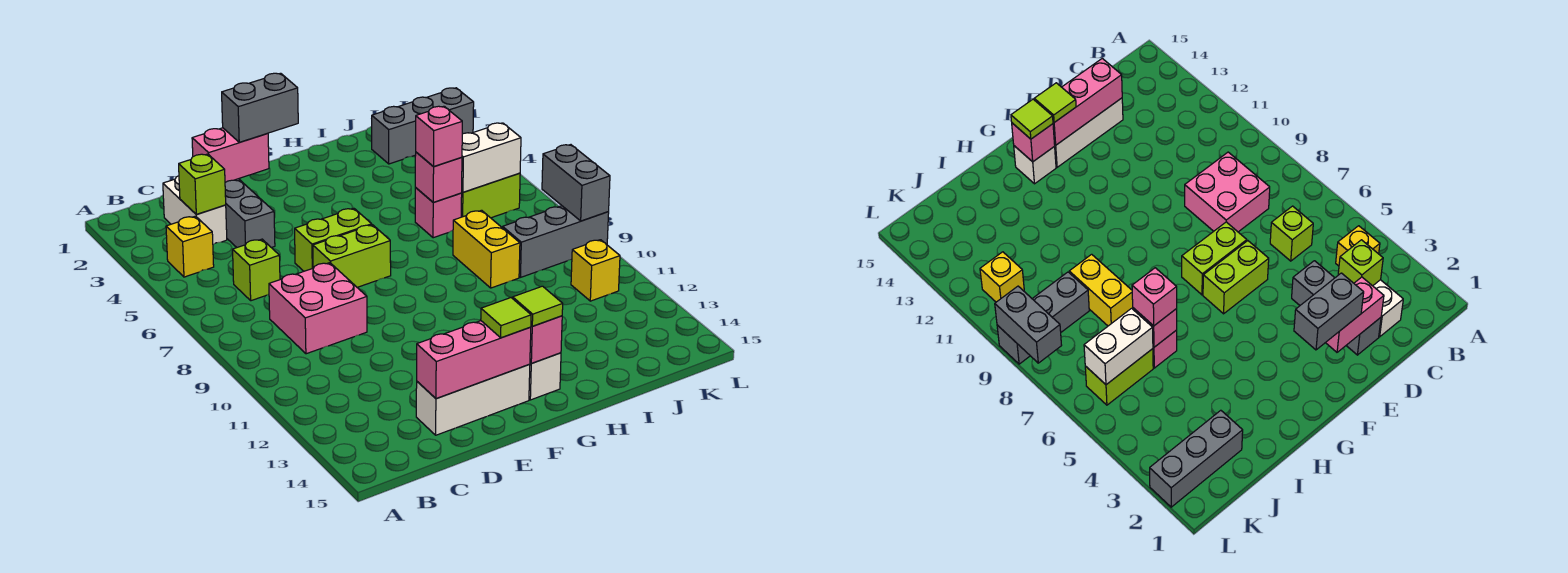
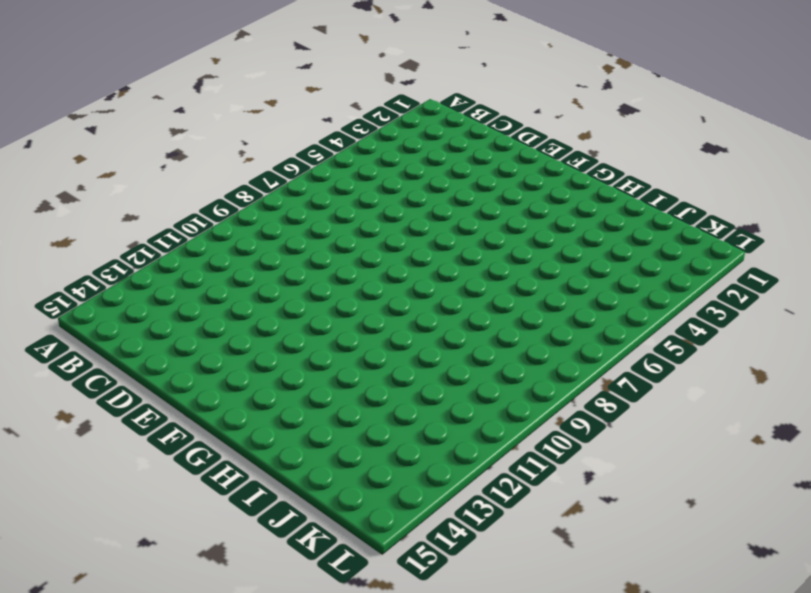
none -> yellow 1x1 brick [166,216,214,277]
none -> white 1x2 brick [163,176,227,244]
none -> lime 1x1 brick [233,239,280,301]

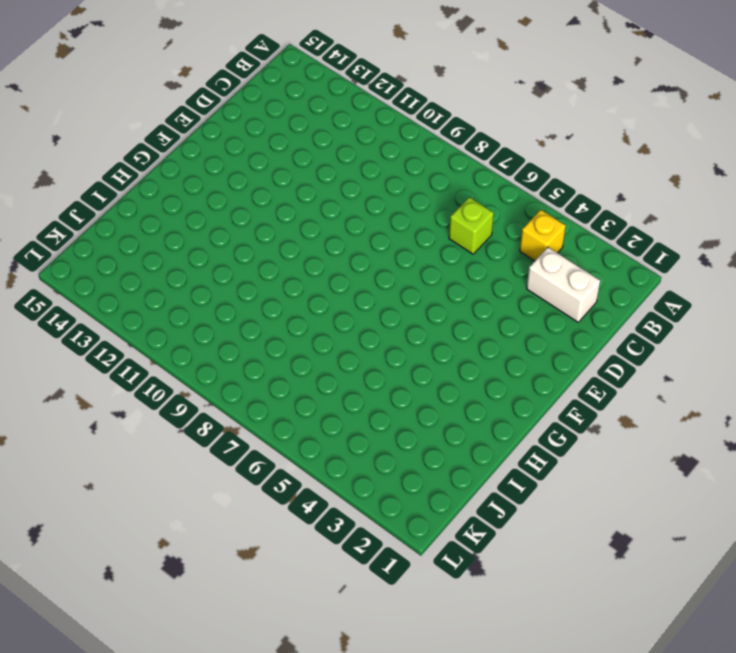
none -> pink 2x2 brick [269,263,367,354]
none -> grey 1x3 brick [225,179,275,248]
none -> white 1x3 brick [416,364,530,435]

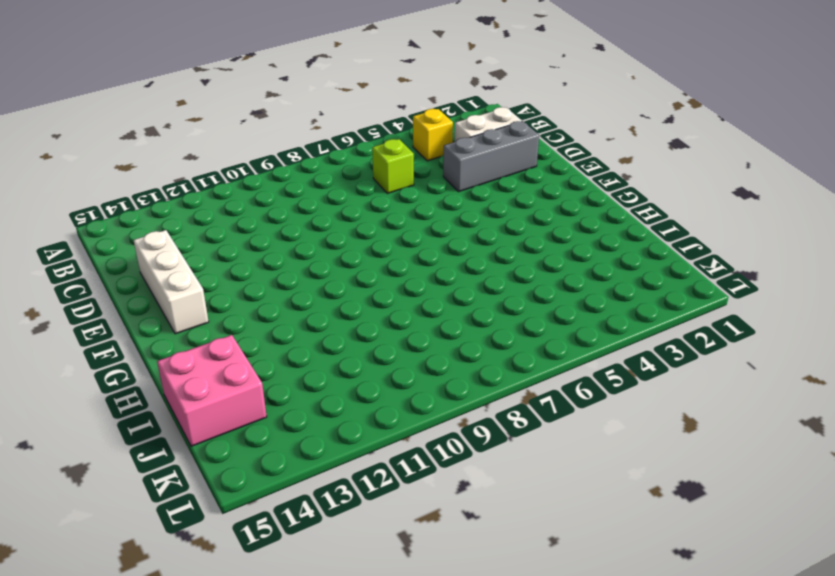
pink 2x2 brick [157,335,267,446] -> pink 2x2 brick moved to [269,263,367,354]
none -> lime 1x2 brick [295,208,372,271]
none -> lime 1x2 brick [313,225,391,287]
none -> white 1x1 brick [529,353,561,400]

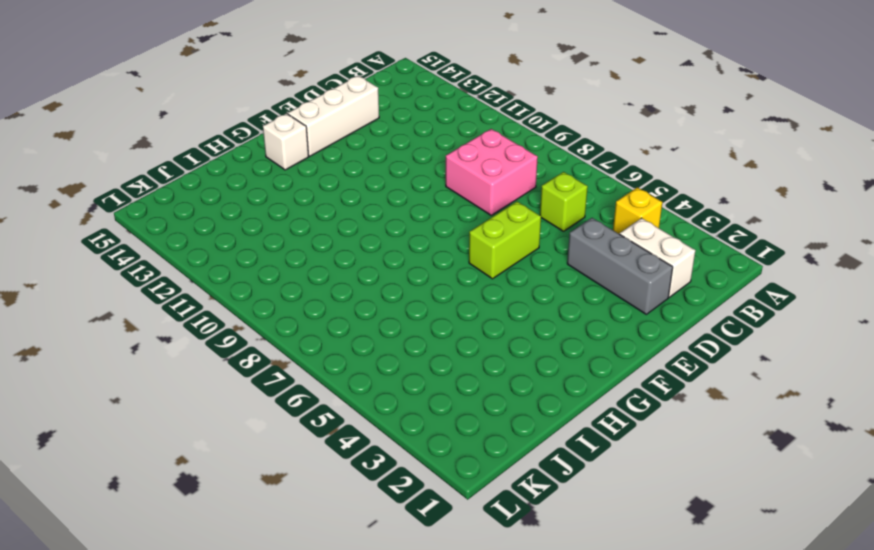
none -> lime 1x2 brick [313,225,391,287]
none -> pink 1x1 brick [415,188,462,238]
none -> yellow 1x2 brick [453,210,520,288]

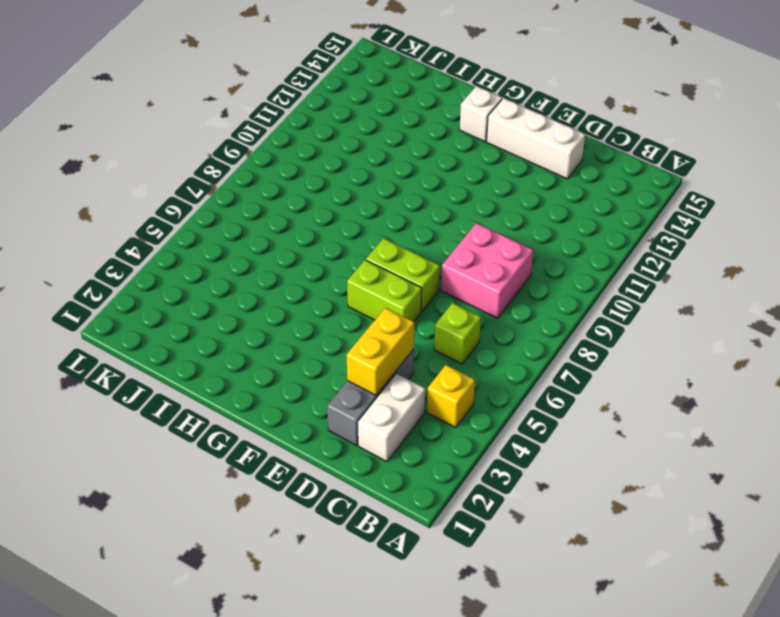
yellow 1x2 brick [347,308,414,395] -> yellow 1x2 brick moved to [453,210,520,288]
none -> pink 1x1 brick [415,188,462,238]
none -> grey 1x3 brick [372,88,474,164]
none -> lime 1x2 brick [461,173,520,218]

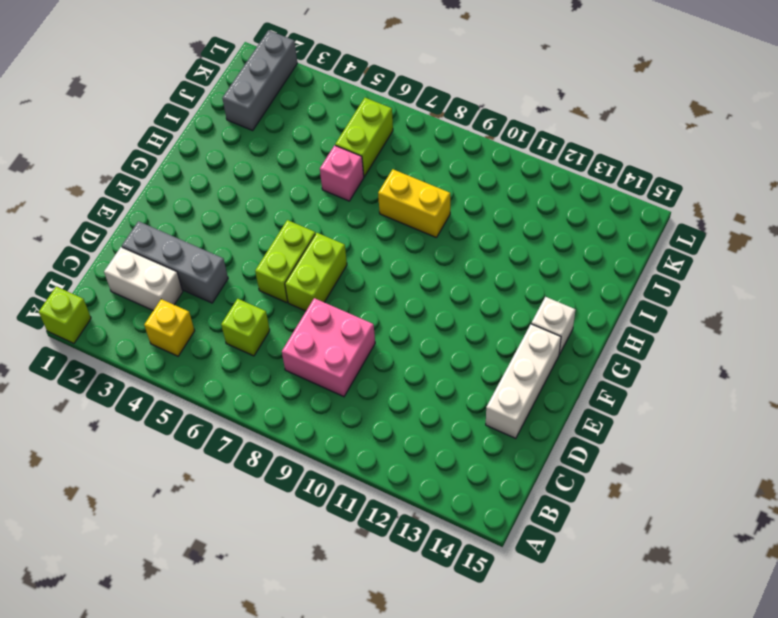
lime 1x1 brick [39,287,91,343] -> lime 1x1 brick moved to [179,154,226,214]
none -> grey 1x3 brick [503,206,609,277]
none -> yellow 1x1 brick [571,240,620,301]
none -> pink 1x2 brick [192,128,269,182]

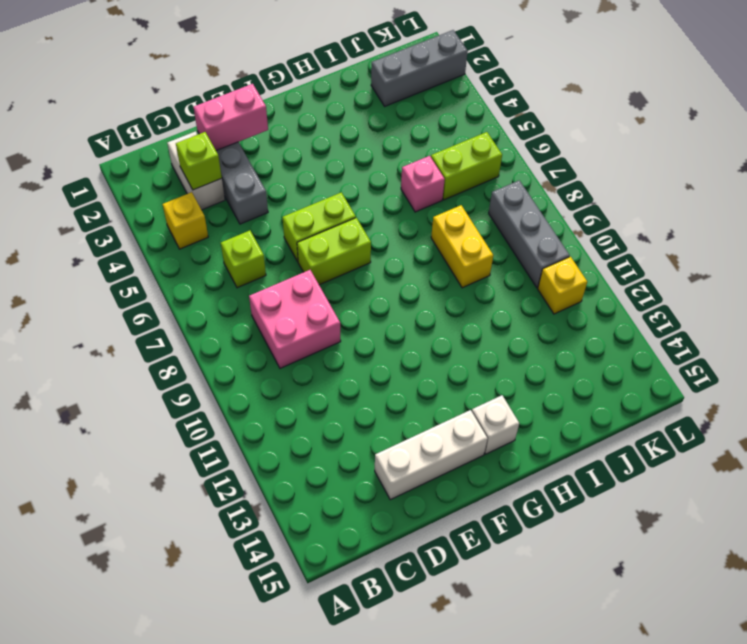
grey 1x3 brick [489,180,570,288] -> grey 1x3 brick turned to [503,206,609,277]
none -> pink 1x3 brick [417,321,531,398]
none -> pink 1x1 brick [530,316,562,363]
none -> pink 1x1 brick [415,152,462,202]

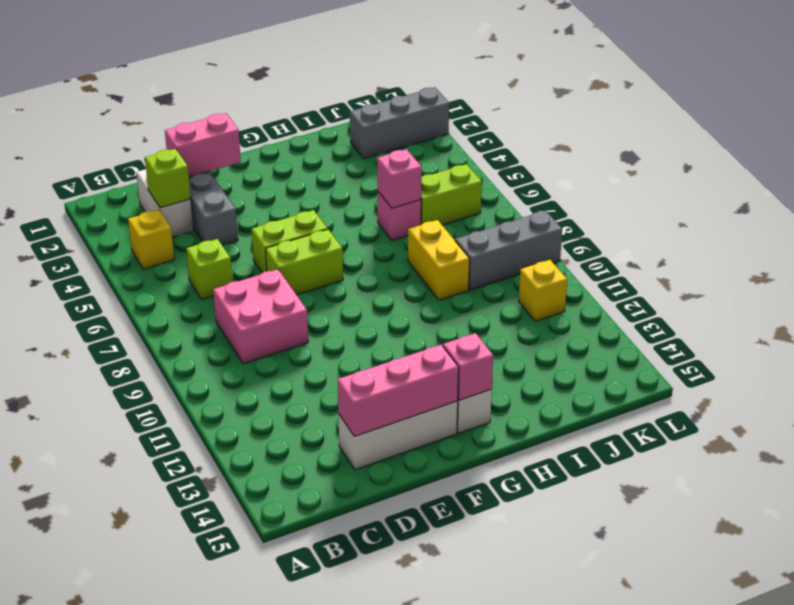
none -> white 1x2 brick [462,123,521,192]
none -> grey 1x2 brick [542,145,610,221]
none -> grey 1x2 brick [222,73,298,142]

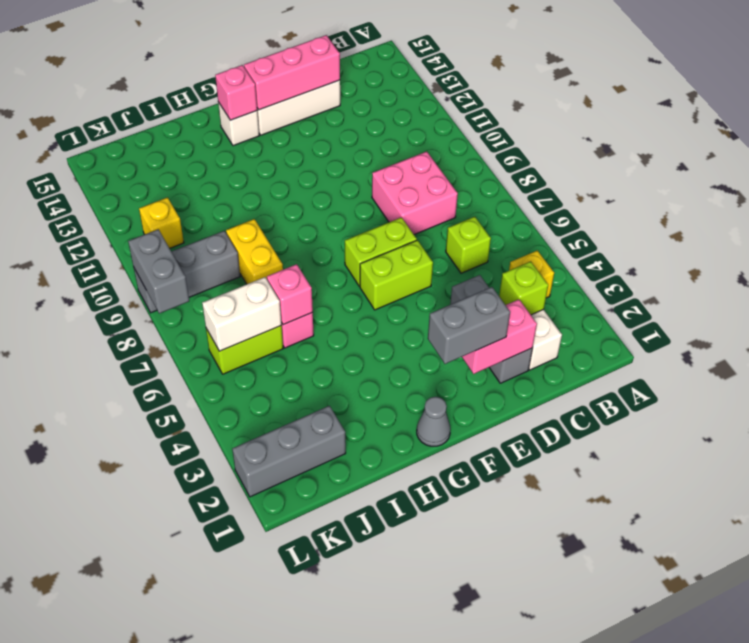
grey 1x1 cone [417,397,450,446] -> none
none -> lime 1x1 tile [481,298,531,338]
none -> lime 1x1 tile [513,286,563,326]
none -> pink 1x1 brick [416,106,462,167]

